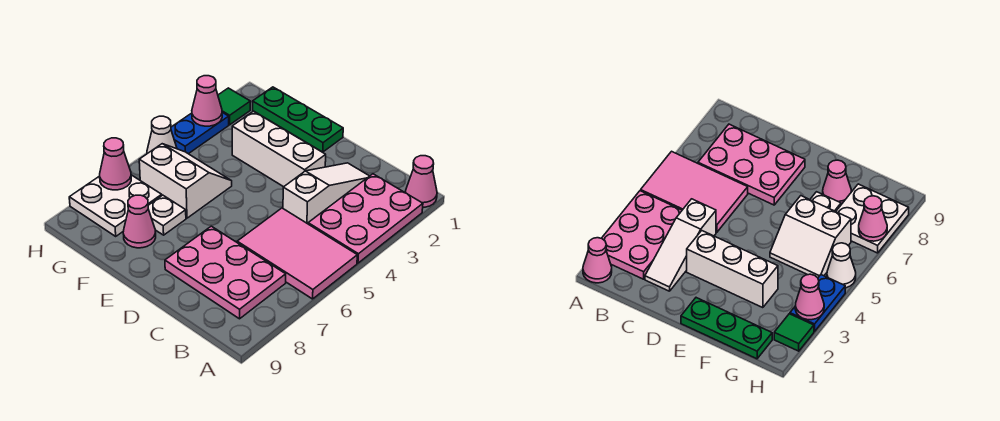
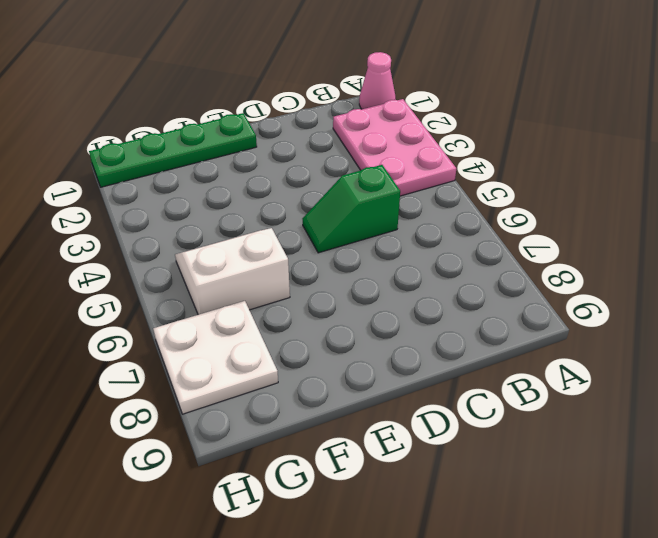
green 1x2 slope [303,165,400,253] -> pink 2x3 tile [237,208,357,299]
green 1x4 plate [89,113,257,187] -> green 1x3 plate [253,87,343,152]
none -> pink 2x3 plate [165,226,286,319]
none -> white 1x3 slope [283,163,369,224]
none -> white 1x3 brick [232,111,326,187]

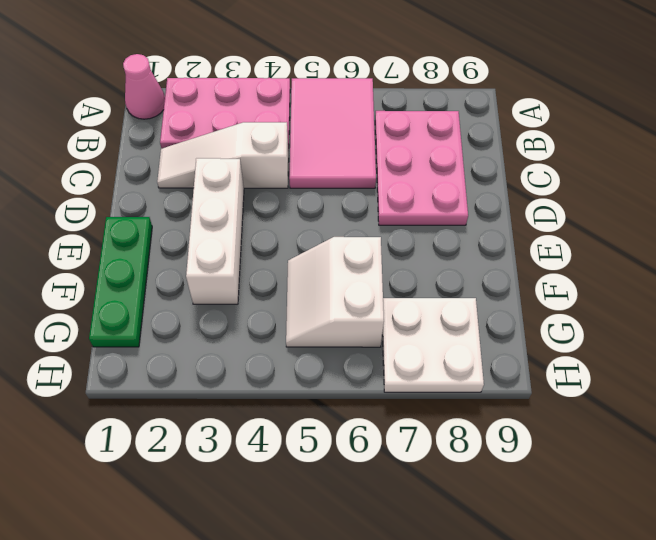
none -> white 1x1 plate [148,195,186,235]
none -> pink 1x1 cone [123,195,156,248]
none -> green 1x1 tile [218,88,250,125]

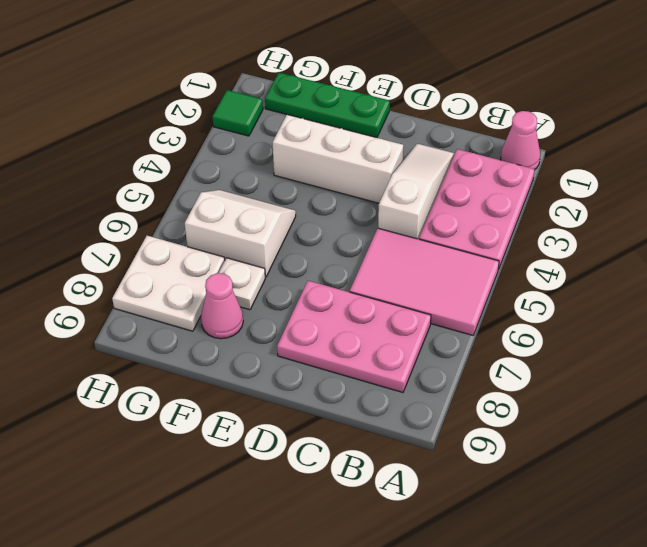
none -> blue 1x2 plate [171,112,229,154]
none -> white 1x1 cone [147,116,177,154]
none -> pink 1x1 cone [192,76,222,126]

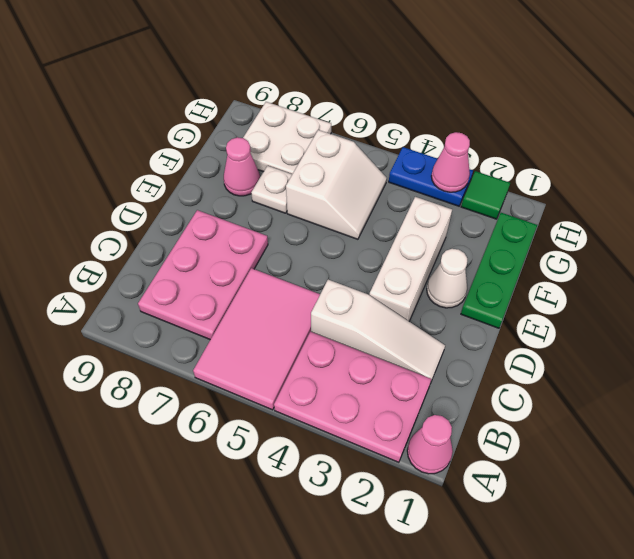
white 1x1 cone [427,249,467,308] -> white 1x1 cone moved to [147,116,177,154]
none -> pink 1x1 cone [100,138,131,190]

